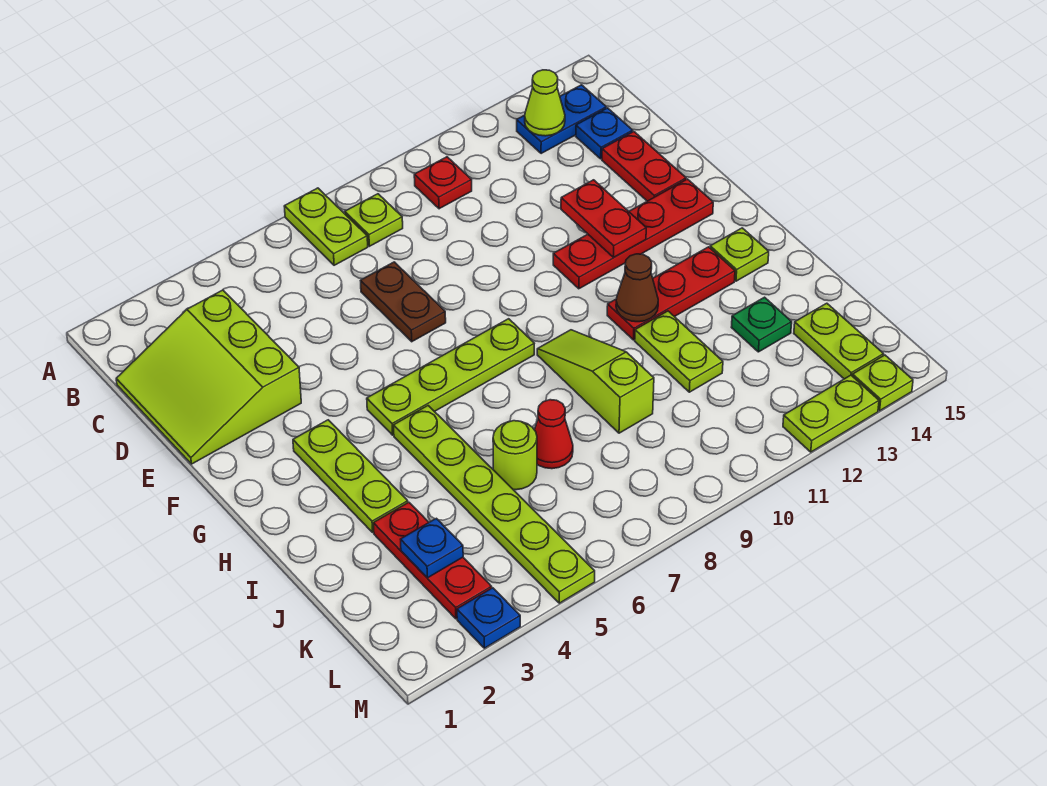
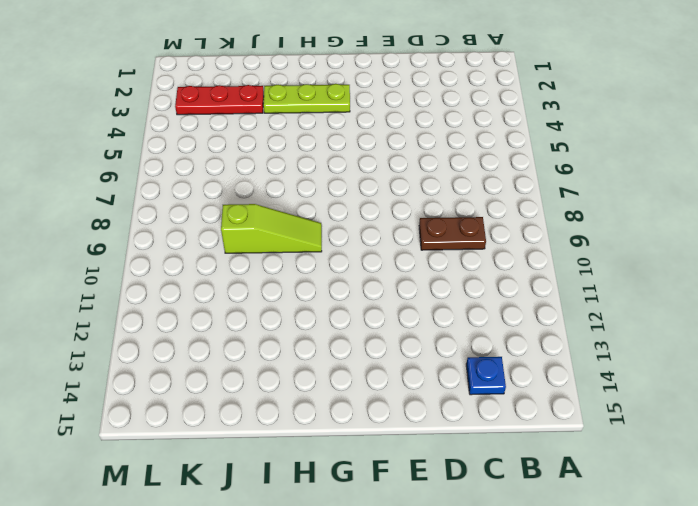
brown 1x2 plate [419,217,486,250] -> brown 1x2 plate moved to [361,262,446,342]
none -> lime 1x2 plate [284,188,368,265]
none -> lime 1x1 plate [345,194,403,246]
none -> red 1x1 plate [414,157,472,209]

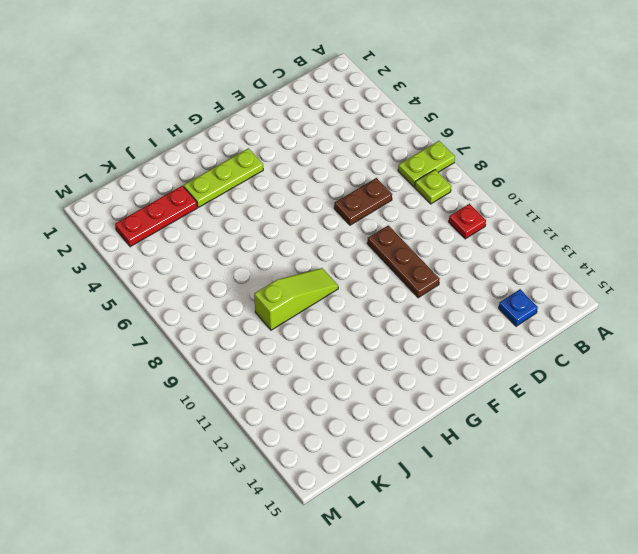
brown 1x3 plate [367,225,440,298] -> none
none -> blue 1x2 plate [517,85,606,154]
none -> lime 3x3 slope [116,290,301,464]
none -> red 1x2 plate [602,132,686,201]

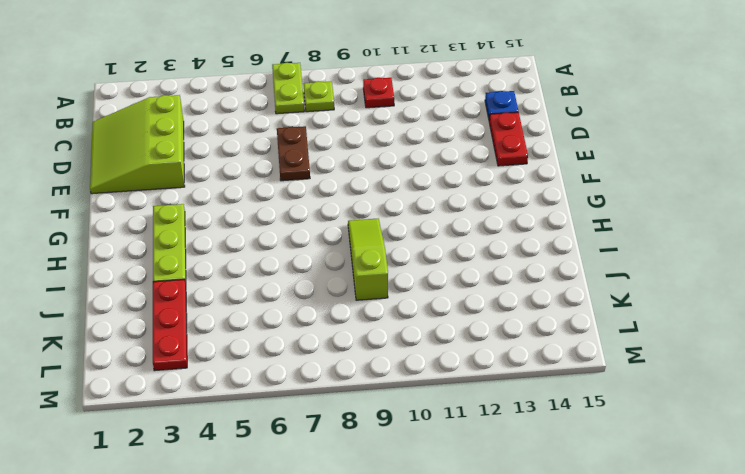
none -> blue 1x2 plate [517,85,606,154]
none -> red 1x4 plate [553,179,713,289]
none -> lime 1x4 plate [367,319,534,435]

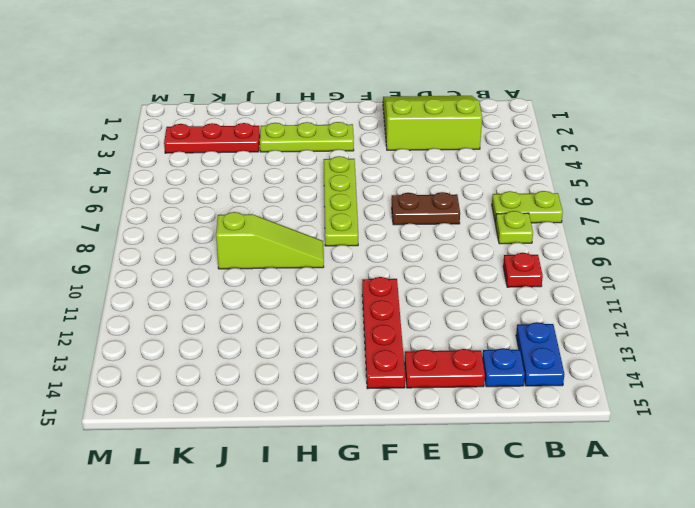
none -> lime 1x6 plate [393,406,595,603]
none -> red 1x3 plate [607,247,735,340]
none -> lime 1x1 plate [710,228,769,281]

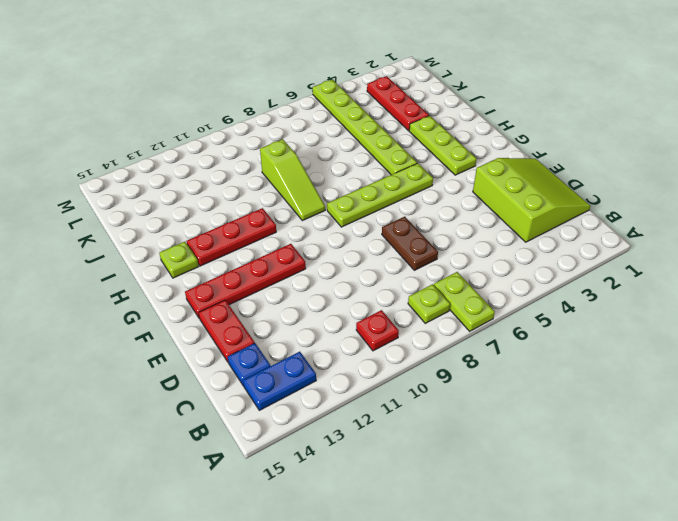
none -> lime 1x2 plate [635,311,723,392]
none -> lime 1x1 round brick [493,421,537,490]
none -> red 1x1 cone [535,400,573,469]

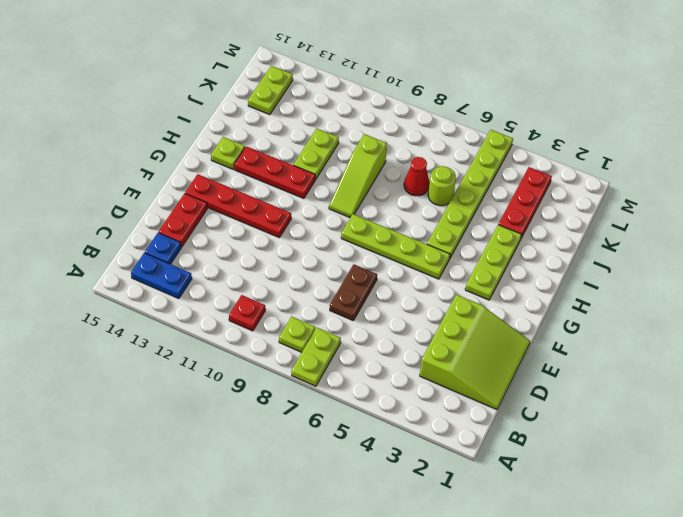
none -> green 1x1 plate [731,297,792,352]
none -> blue 1x1 plate [457,588,520,648]
none -> lime 1x2 plate [783,375,879,452]

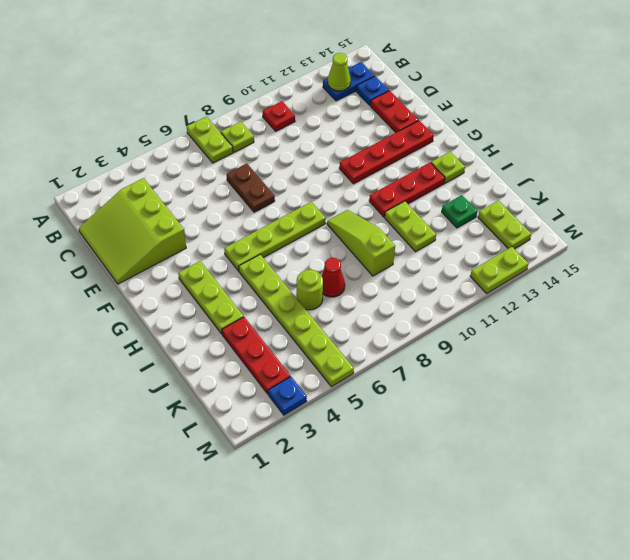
none -> lime 1x1 plate [853,355,913,411]
none -> red 1x2 plate [561,180,646,257]
none -> brown 1x1 cone [616,254,658,322]

